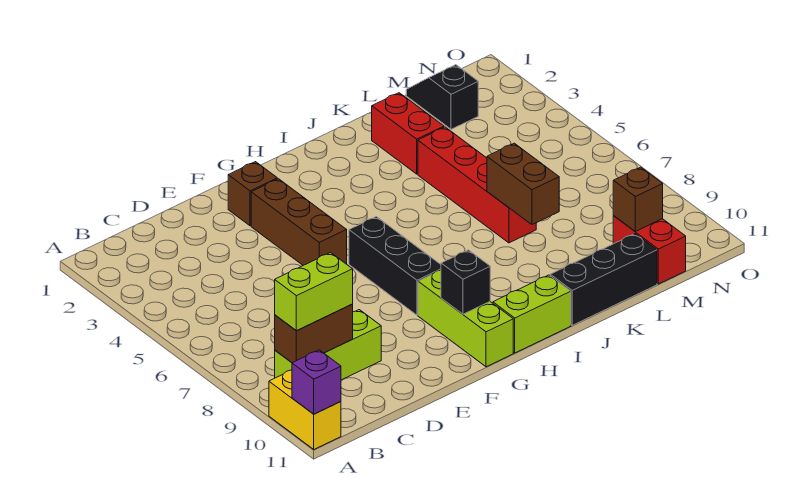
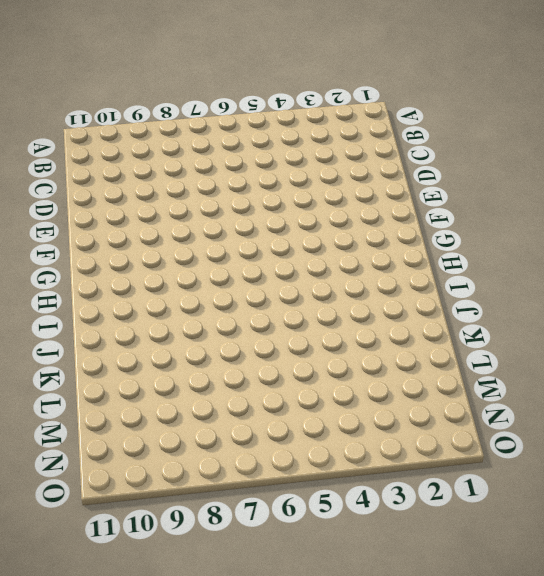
none -> yellow 1x2 brick [269,370,341,449]
none -> lime 1x3 brick [275,310,381,380]
none -> brown 1x1 brick [228,162,277,226]

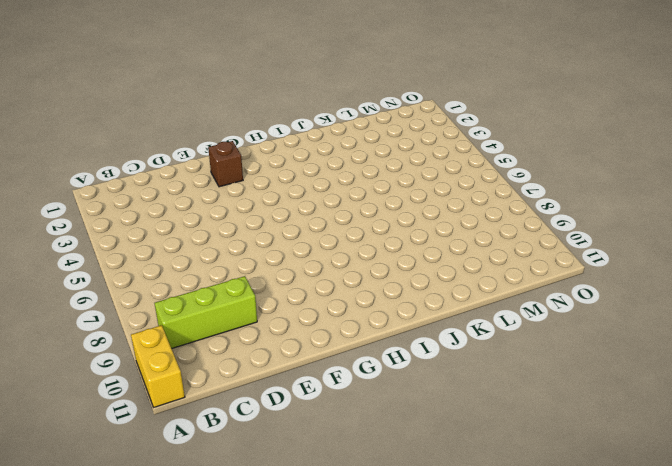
none -> brown 1x3 brick [251,179,347,265]
none -> black 1x3 brick [349,217,441,315]
none -> lime 1x3 brick [418,270,513,367]

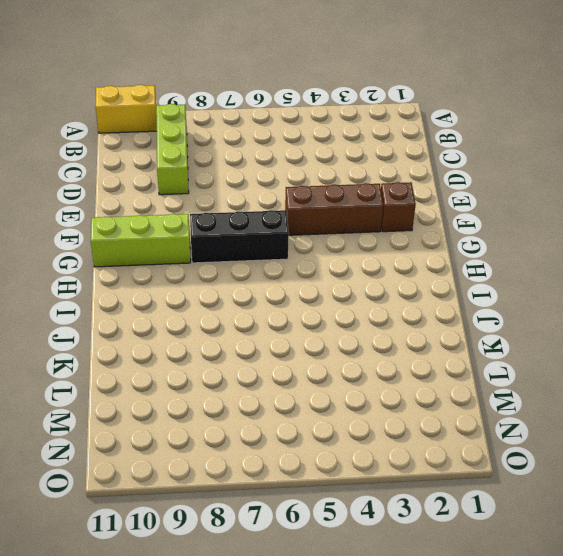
none -> lime 1x2 brick [493,275,571,353]
none -> black 1x3 brick [550,234,657,325]
none -> red 1x2 brick [372,93,444,174]

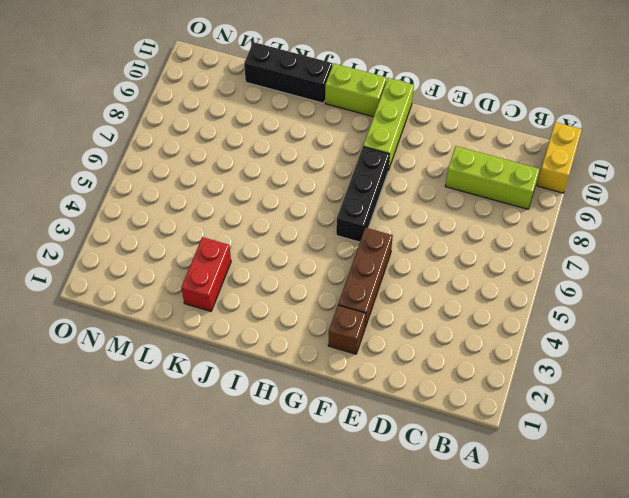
none -> red 1x4 brick [418,127,536,243]
none -> black 1x2 slope [406,65,478,129]
none -> red 1x2 brick [613,216,686,284]

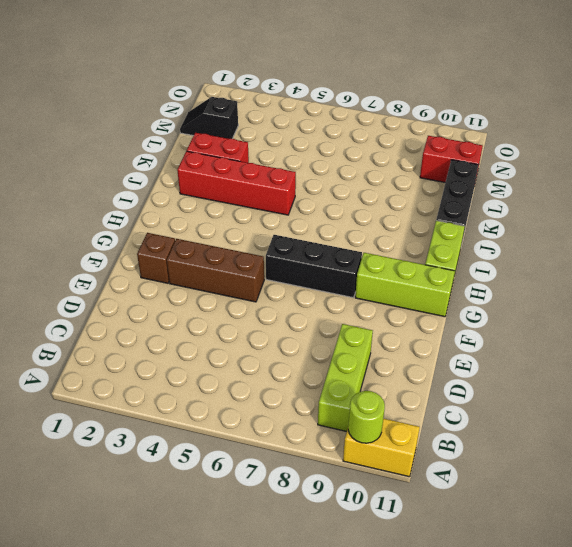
lime 1x1 round brick [348,391,385,443] -> none
red 1x4 brick [177,151,296,215] -> red 1x4 brick moved to [418,127,536,243]
none -> purple 1x1 brick [292,350,341,414]
none -> brown 1x2 brick [275,304,353,363]
none -> black 1x1 brick [441,250,490,314]

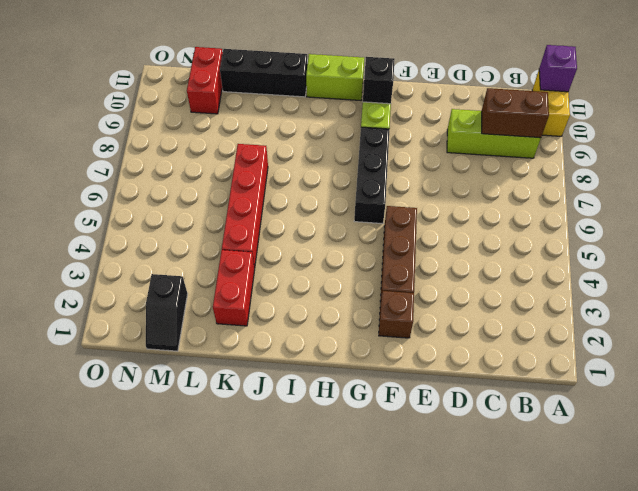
none -> brown 1x2 brick [487,143,559,225]
none -> brown 1x1 brick [613,167,663,231]
none -> lime 1x2 brick [275,253,353,331]

